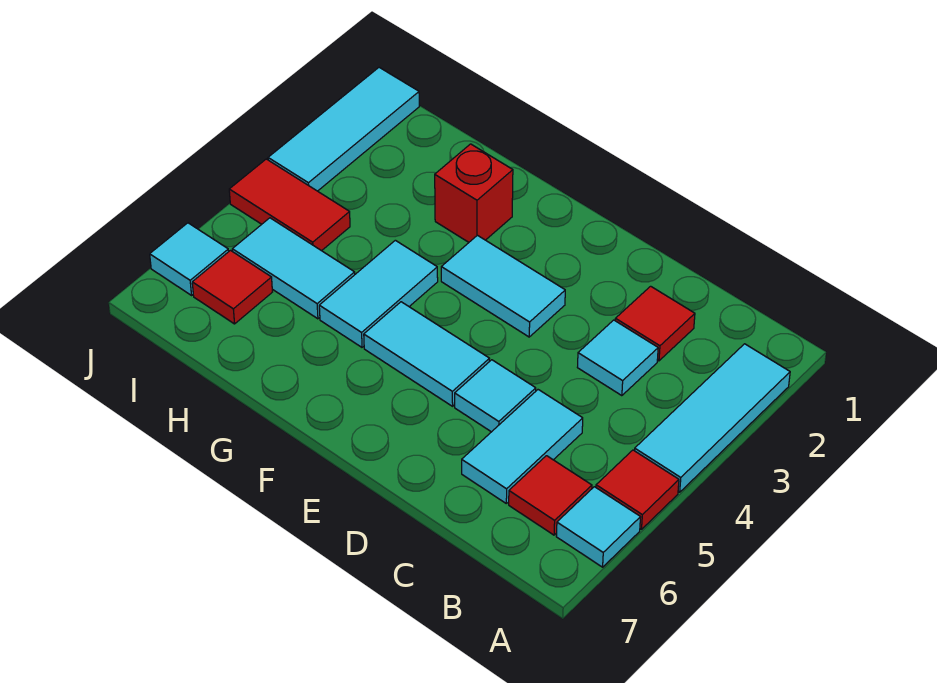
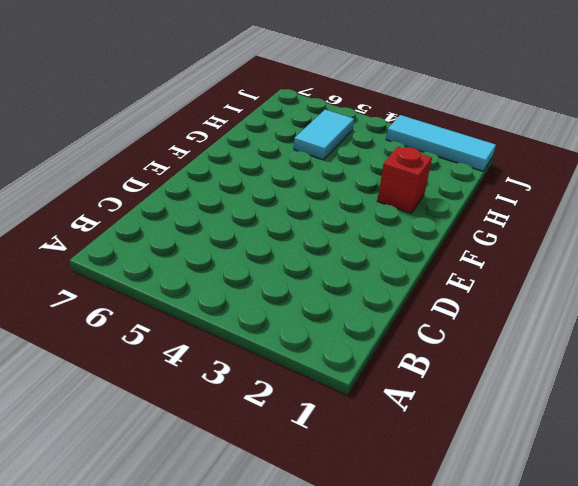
none -> cyan 1x3 tile [635,344,790,492]
none -> red 1x1 tile [596,450,679,529]
none -> cyan 1x1 tile [556,487,641,567]

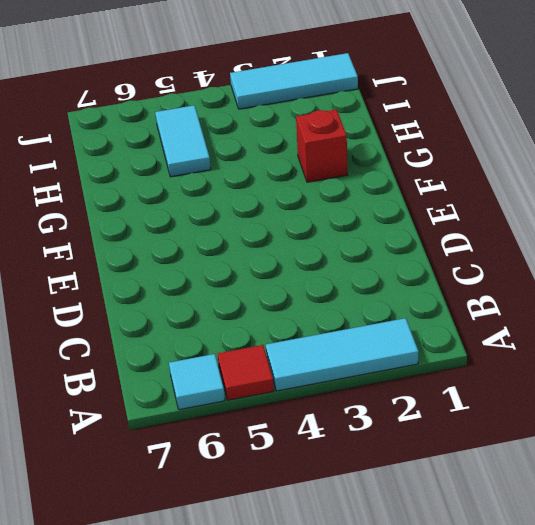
none -> red 1x1 tile [509,456,592,535]
none -> red 1x1 tile [615,286,695,361]
none -> cyan 1x1 tile [577,320,658,396]

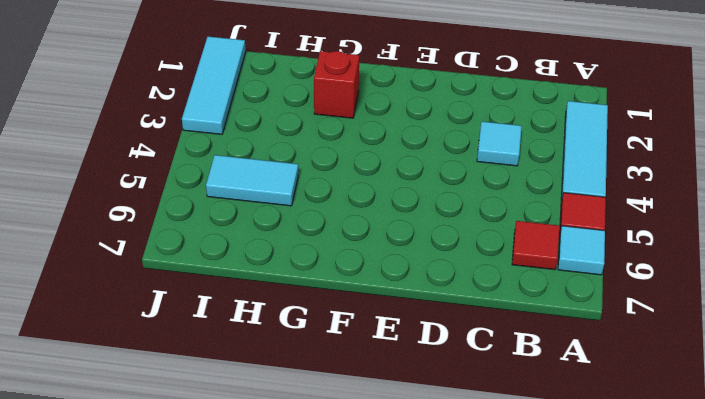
none -> red 1x1 tile [615,286,695,361]
none -> cyan 1x2 tile [462,390,583,503]
none -> cyan 1x1 tile [455,360,536,432]

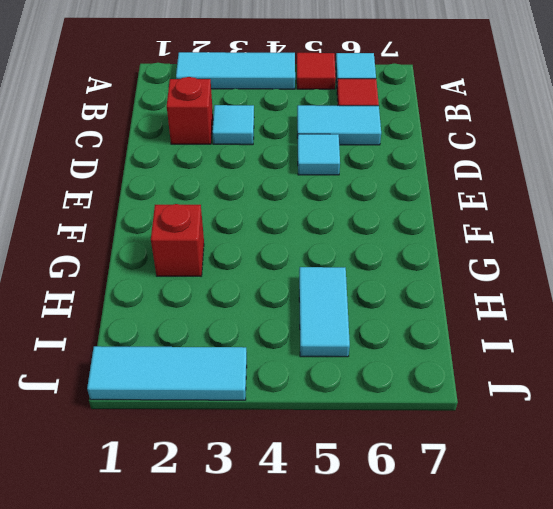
red 1x1 brick [167,77,213,144] -> red 1x1 tile [615,286,695,361]
none -> cyan 1x2 tile [441,235,565,337]
none -> cyan 1x2 tile [364,302,489,406]
none -> cyan 1x2 tile [319,240,438,347]

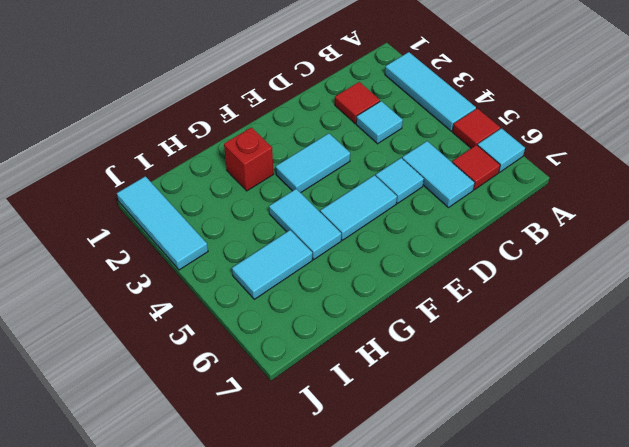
none -> red 1x2 tile [229,159,350,251]
none -> red 1x1 tile [192,251,272,324]
none -> cyan 1x1 tile [150,223,229,295]

